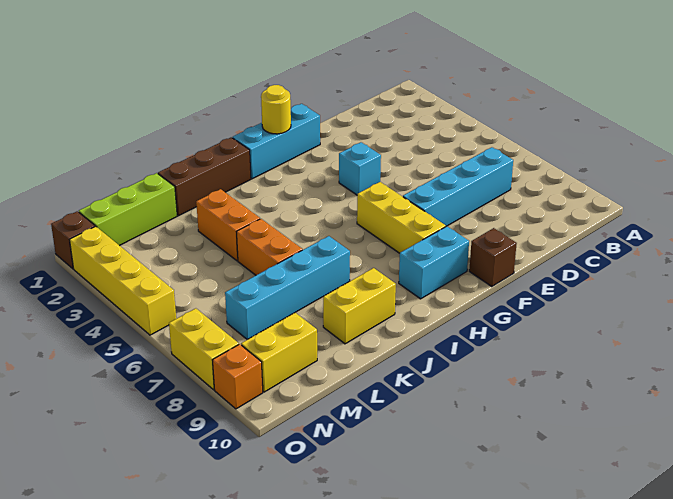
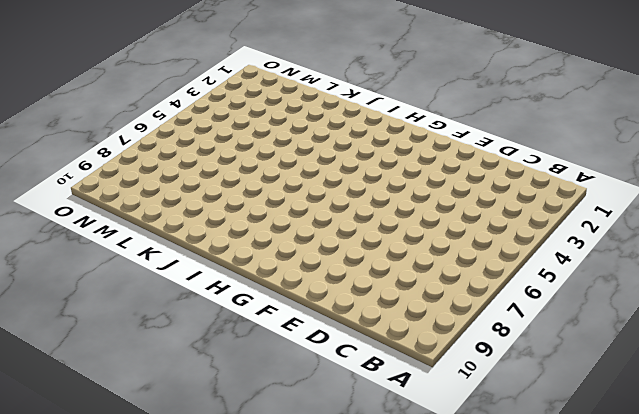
none -> cyan 1x4 brick [403,147,513,226]
none -> cyan 1x3 brick [233,104,320,179]
none -> cyan 1x1 brick [339,142,381,195]

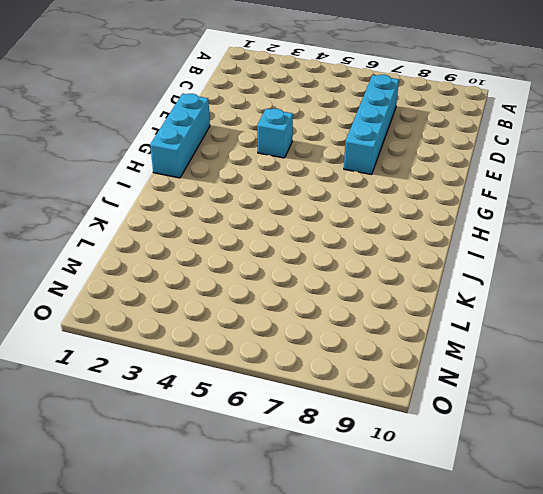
none -> brown 1x1 brick [469,228,517,287]
none -> yellow 1x3 brick [357,182,446,253]
none -> cyan 1x2 brick [399,226,469,299]

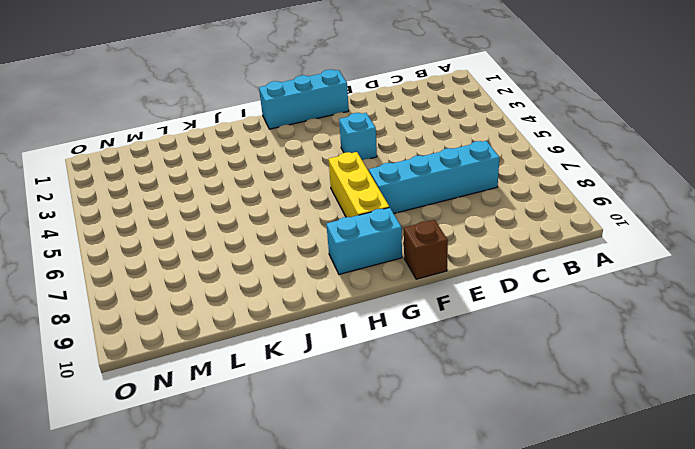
none -> brown 1x3 brick [158,137,251,216]
none -> cyan 1x4 brick [225,236,350,339]
none -> yellow 1x2 brick [323,268,396,344]

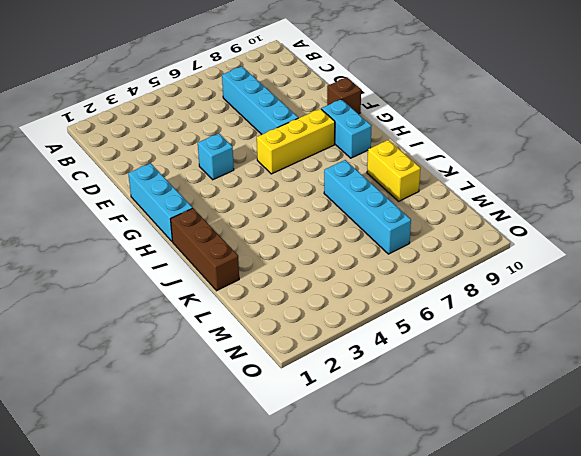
none -> orange 1x2 brick [196,189,260,261]
none -> orange 1x2 brick [237,219,302,275]
none -> lime 1x3 brick [79,173,177,246]

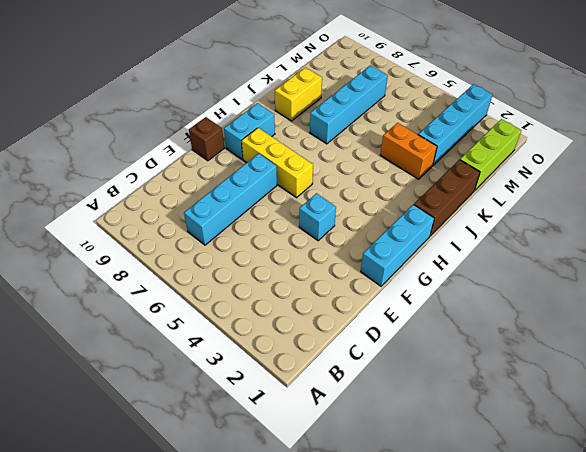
cyan 1x4 brick [418,84,493,165] -> yellow 1x4 brick [70,226,176,335]
none -> orange 1x2 brick [237,219,302,275]
none -> yellow 1x2 brick [241,313,317,392]
none -> brown 1x1 brick [51,211,95,269]

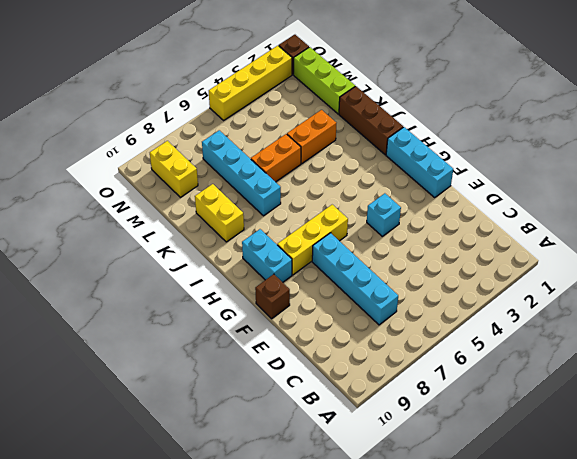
none -> yellow 1x2 brick [169,308,239,390]
none -> orange 1x1 brick [213,344,263,409]
none -> yellow 1x1 round brick [261,85,291,134]

